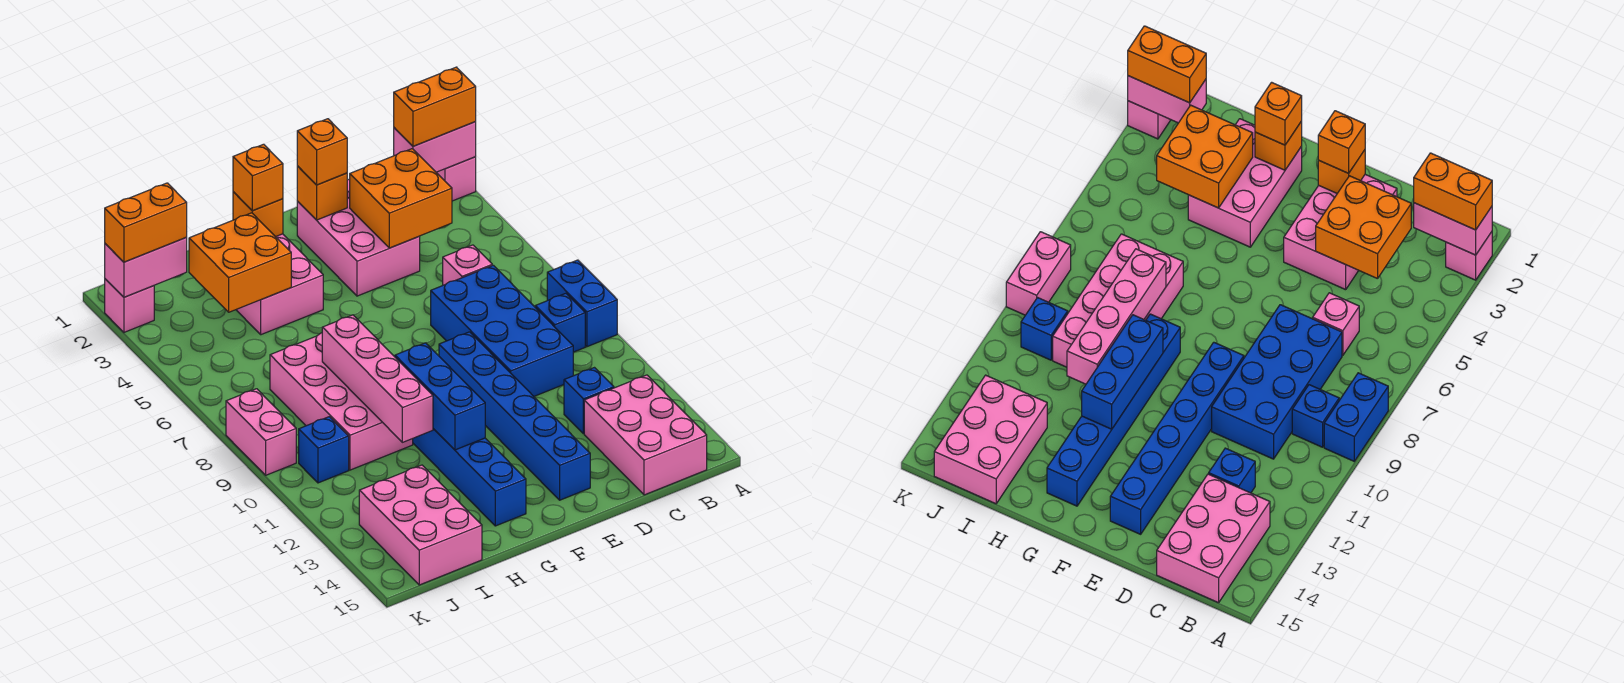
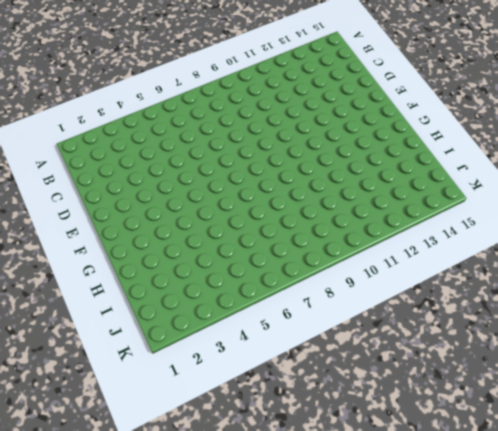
none -> pink 1x1 brick [436,157,476,201]
none -> blue 1x2 brick [547,260,617,347]
none -> blue 1x1 brick [535,293,585,352]

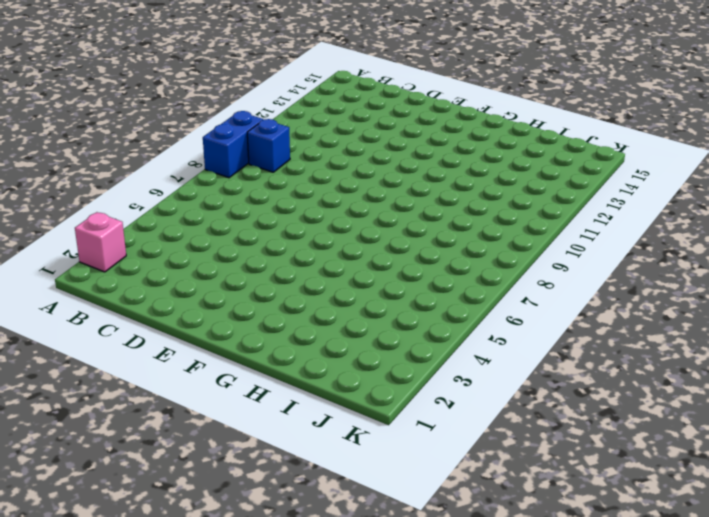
none -> pink 2x3 brick [584,375,707,495]
none -> pink 1x1 brick [443,245,492,285]
none -> blue 2x4 brick [431,265,573,396]

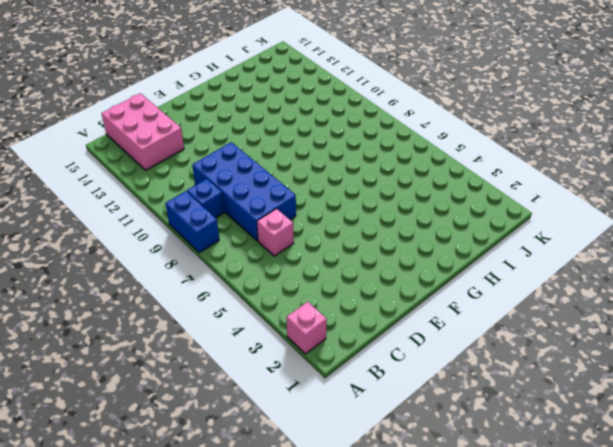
none -> blue 1x1 brick [564,368,614,434]
none -> pink 2x3 brick [297,179,420,296]
none -> blue 1x6 brick [439,332,590,500]

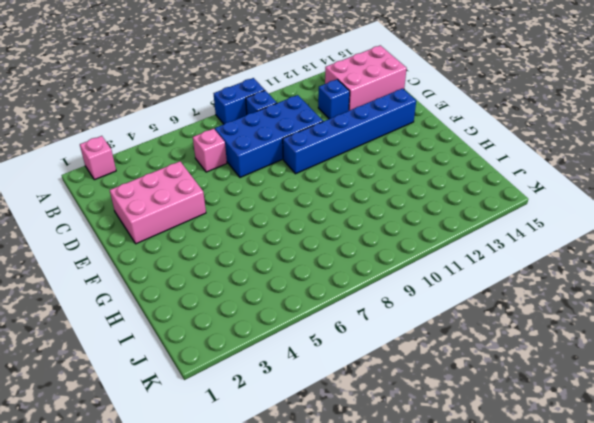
none -> pink 2x3 brick [236,234,323,335]
none -> blue 1x6 brick [413,429,526,526]
none -> pink 2x4 brick [270,333,413,470]

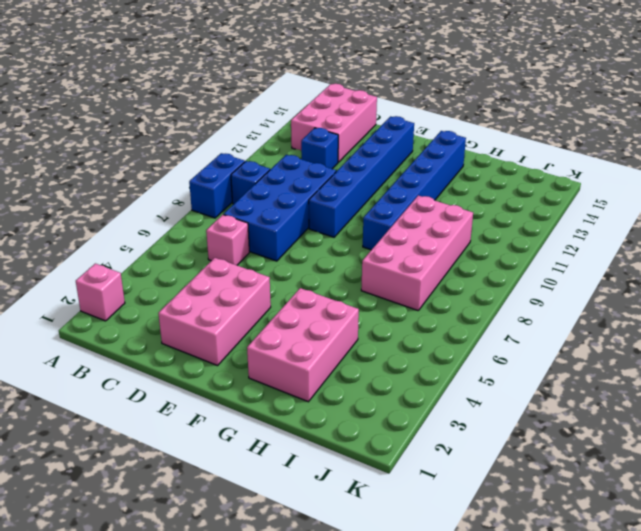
none -> pink 2x3 brick [359,465,482,585]
none -> blue 1x1 brick [299,417,349,483]
none -> pink 1x1 brick [105,279,154,332]

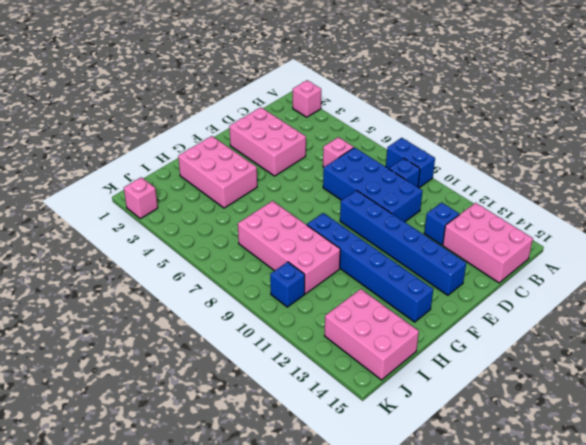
none -> pink 1x2 brick [226,389,296,475]
none -> pink 1x2 brick [394,122,476,172]
none -> orange 2x2 brick [350,149,452,248]

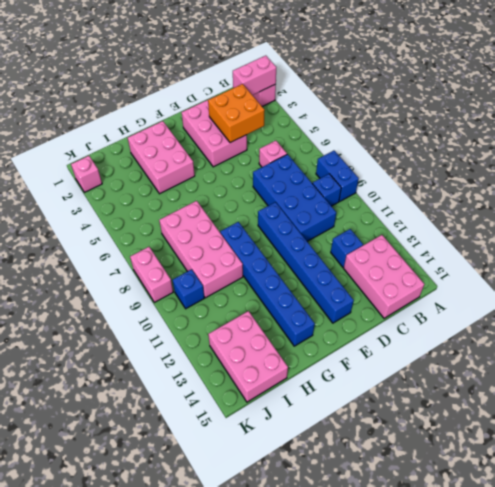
none -> orange 1x1 brick [297,166,347,220]
none -> orange 1x1 brick [233,192,283,237]
none -> blue 1x3 brick [395,343,485,450]

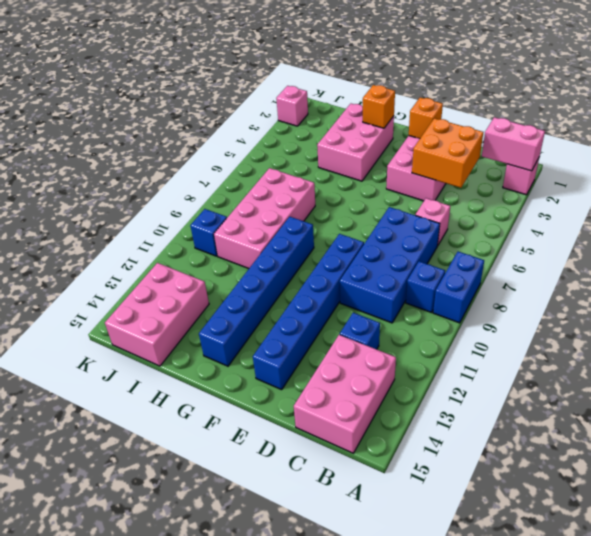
none -> pink 1x2 brick [226,389,296,475]
none -> blue 1x3 brick [395,343,485,450]
none -> orange 2x2 brick [189,213,291,312]

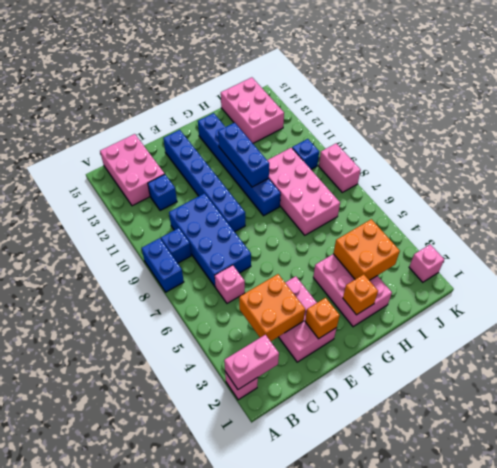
none -> pink 1x4 brick [322,315,433,442]
none -> pink 1x2 brick [105,238,187,297]
none -> orange 1x2 brick [394,67,476,146]

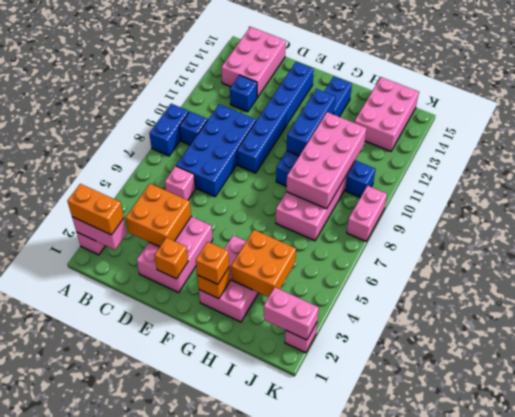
pink 2x4 brick [286,112,367,209] -> pink 1x4 brick [322,315,433,442]
none -> orange 1x1 brick [297,119,347,185]
none -> orange 1x2 brick [105,183,187,262]

